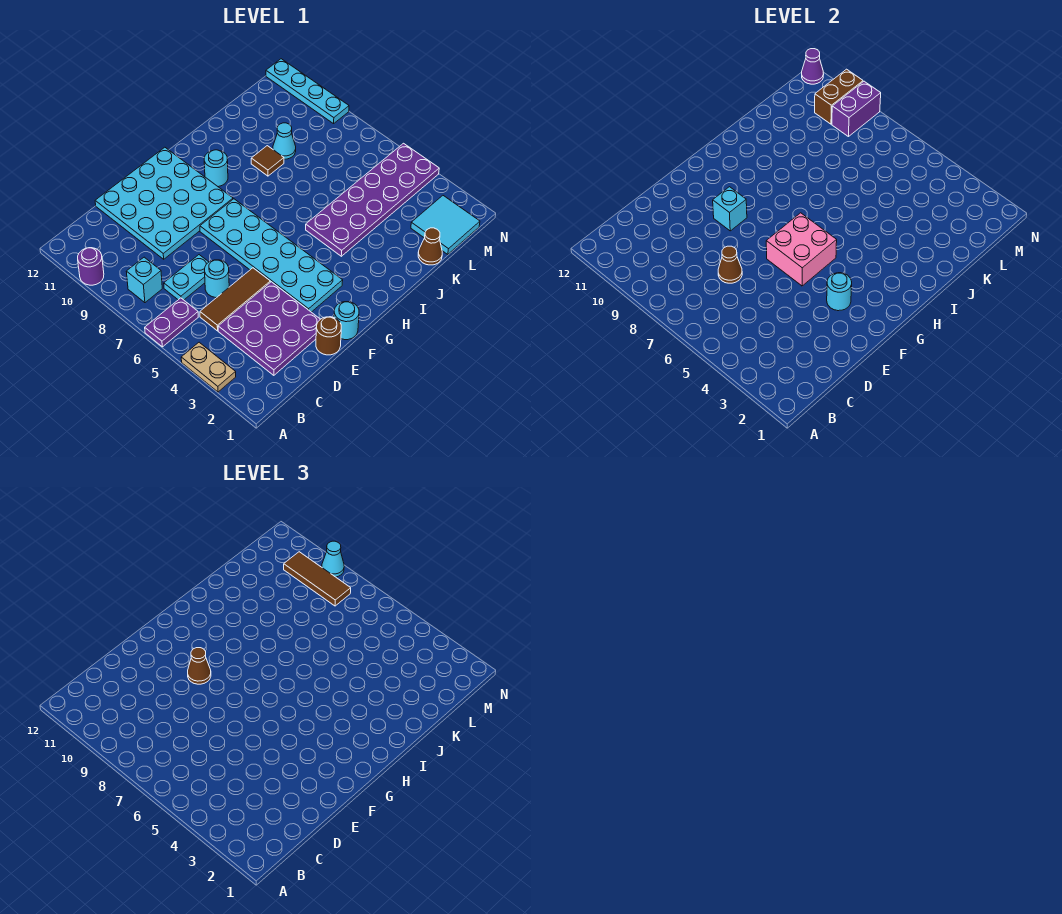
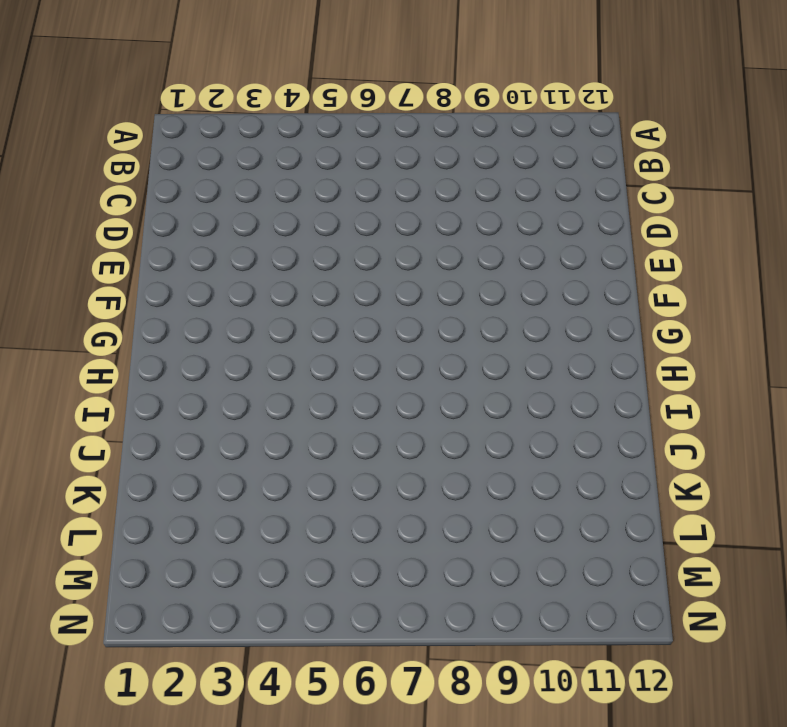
none -> tan 1x2 plate [181,342,236,392]
none -> purple 1x2 plate [145,298,198,347]
none -> purple 1x1 round brick [78,248,104,285]

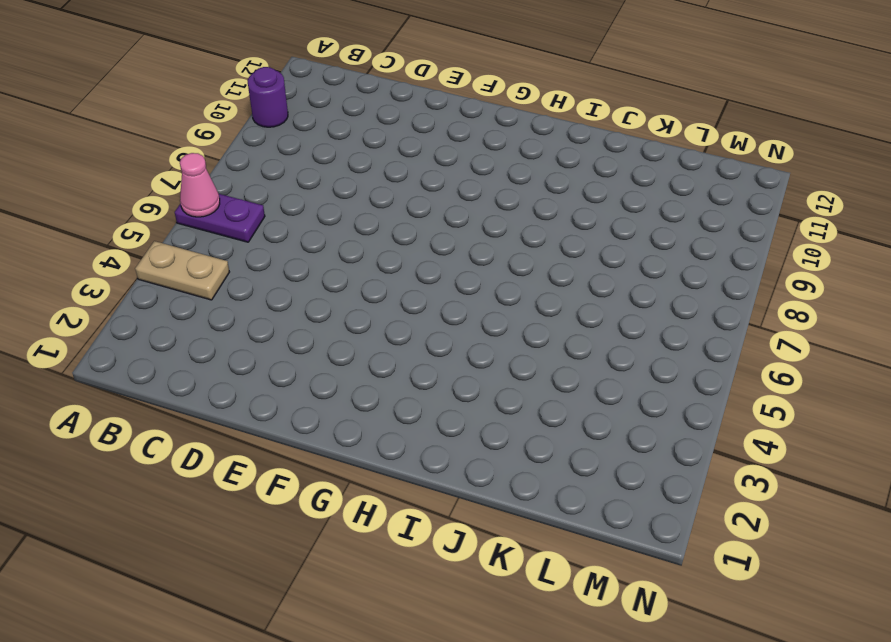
tan 1x2 plate [135,241,229,300] -> tan 1x2 plate turned to [181,342,236,392]
pink 1x1 cone [180,153,220,217] -> none
none -> cyan 1x1 brick [126,257,162,303]
none -> purple 3x3 plate [218,282,320,375]
none -> brown 1x3 tile [200,268,270,331]

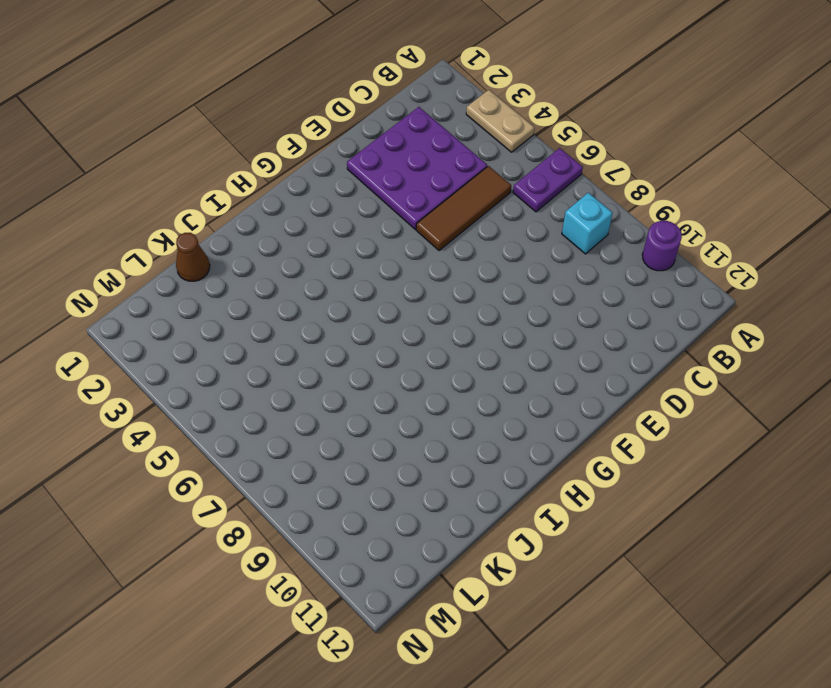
none -> cyan 1x2 plate [164,255,208,300]
none -> cyan 1x1 round brick [205,260,229,298]
none -> cyan 4x4 plate [95,147,233,259]

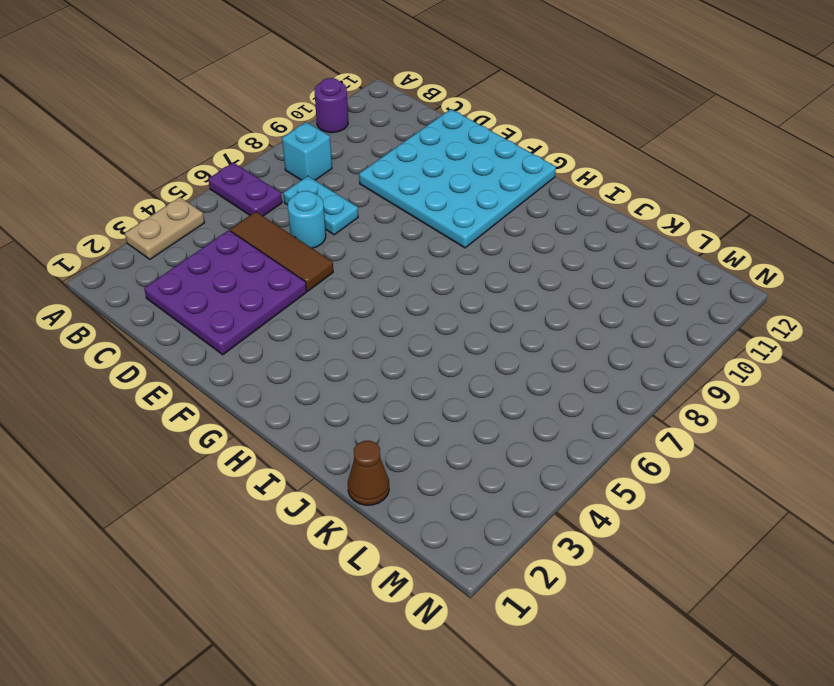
none -> brown 1x1 round brick [316,317,341,355]
none -> cyan 1x1 round brick [334,302,359,340]
none -> cyan 2x6 plate [200,199,343,312]

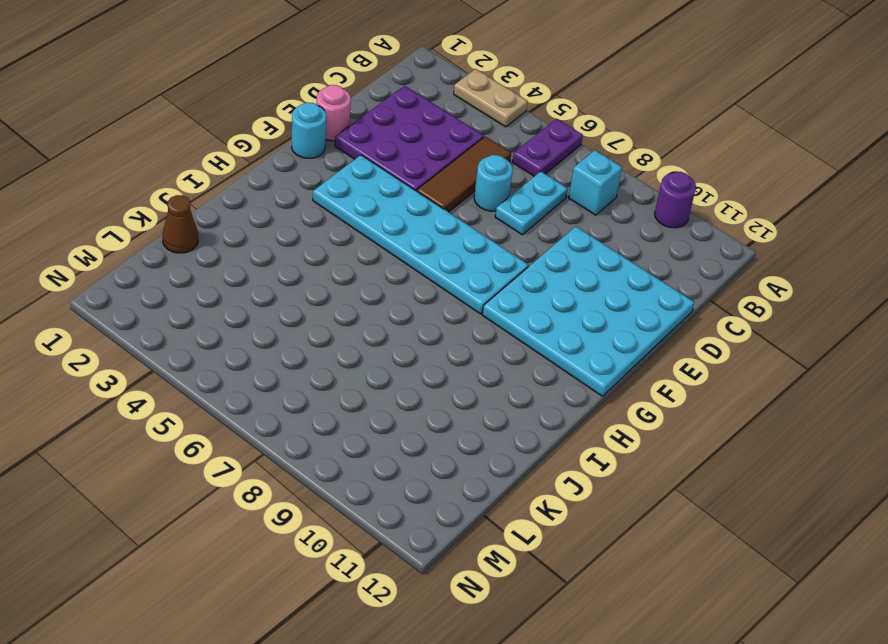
pink 1x1 round brick [317,85,351,141] -> brown 1x1 round brick [316,317,341,355]
none -> cyan 1x1 round brick [204,150,228,187]
none -> purple 2x6 plate [306,143,439,256]
none -> brown 1x1 tile [251,146,284,176]

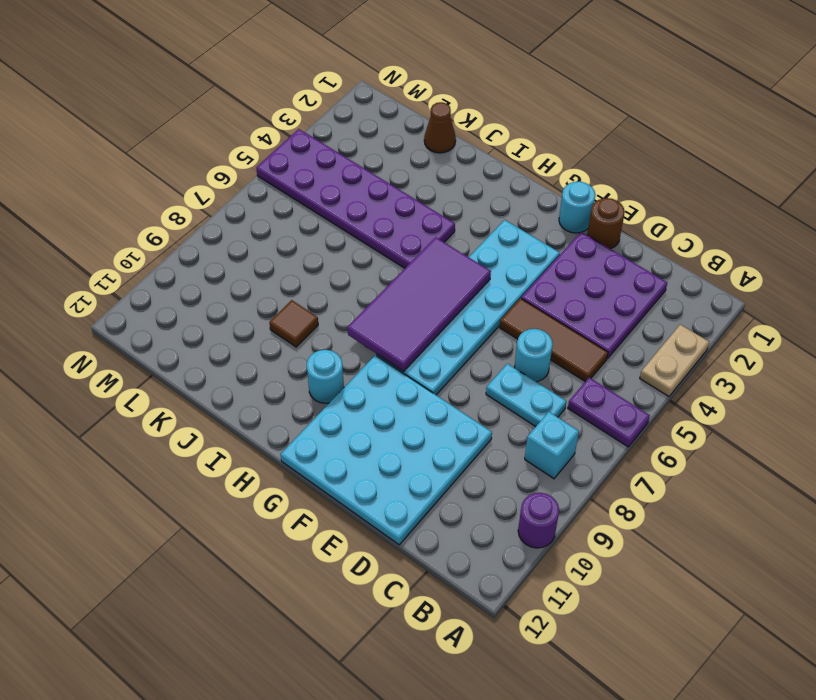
purple 2x4 tile [348,237,491,371] -> pink 2x2 brick [766,213,837,286]
none -> cyan 1x1 cone [273,123,296,159]
none -> cyan 2x2 tile [411,196,480,255]
none -> cyan 1x4 plate [266,59,349,124]

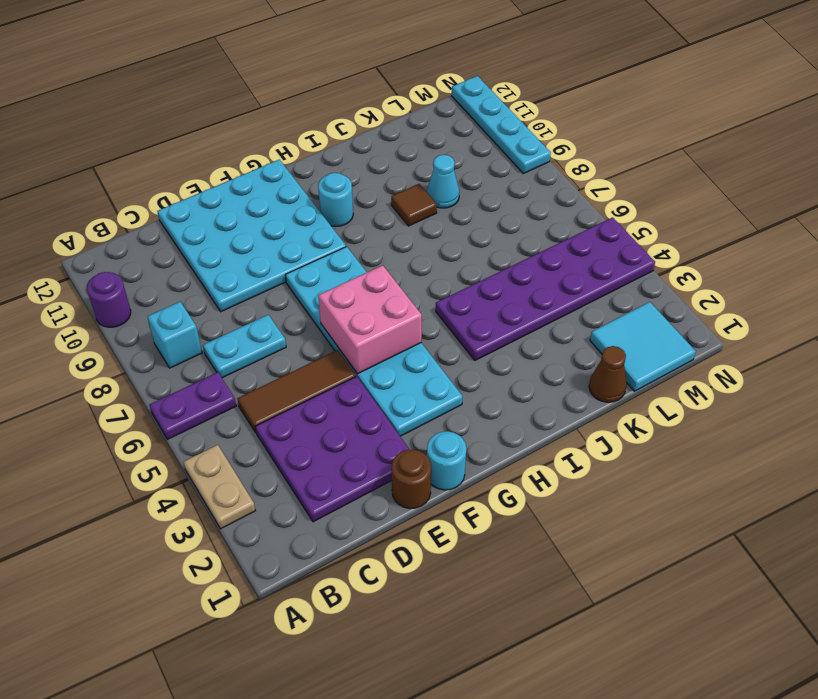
none -> cyan 1x1 round brick [205,260,229,298]
none -> brown 1x1 cone [718,246,742,283]
none -> cyan 1x1 round brick [827,273,852,311]

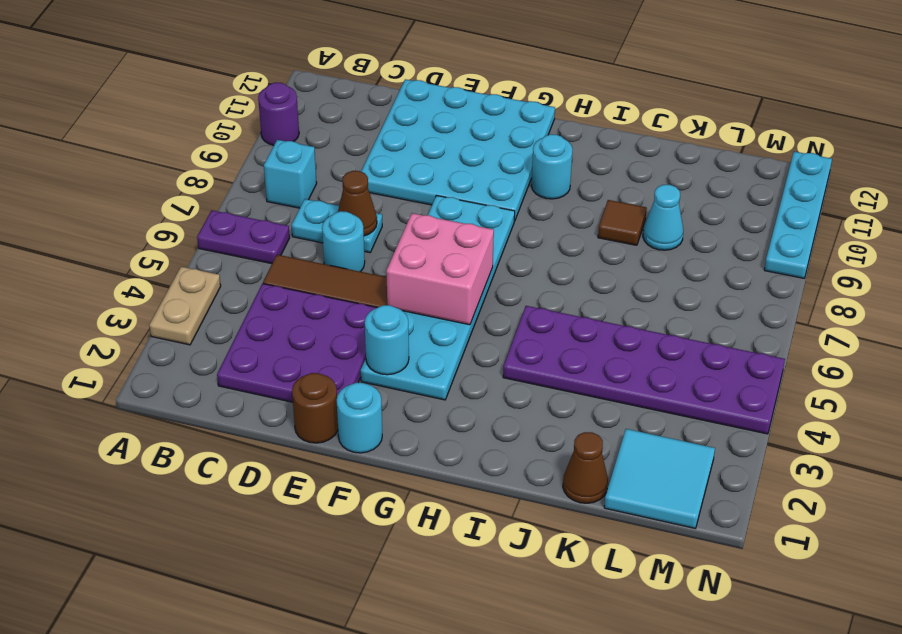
none -> cyan 1x1 brick [713,187,747,231]
none -> purple 1x2 brick [832,81,881,137]
none -> brown 1x2 brick [815,69,863,124]

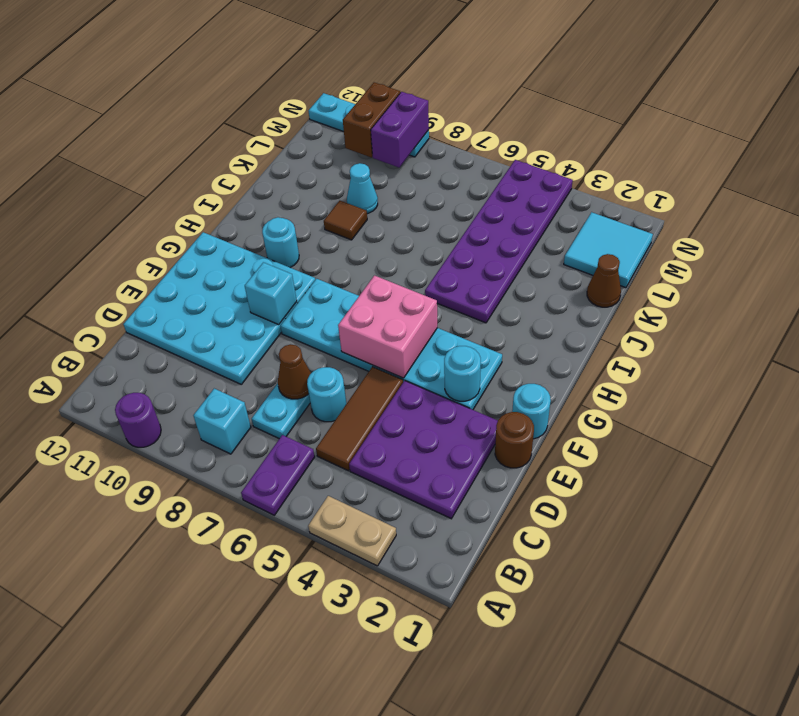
none -> purple 1x1 cone [802,49,824,84]
none -> brown 1x1 cone [188,648,211,684]
none -> brown 1x3 tile [284,552,351,606]

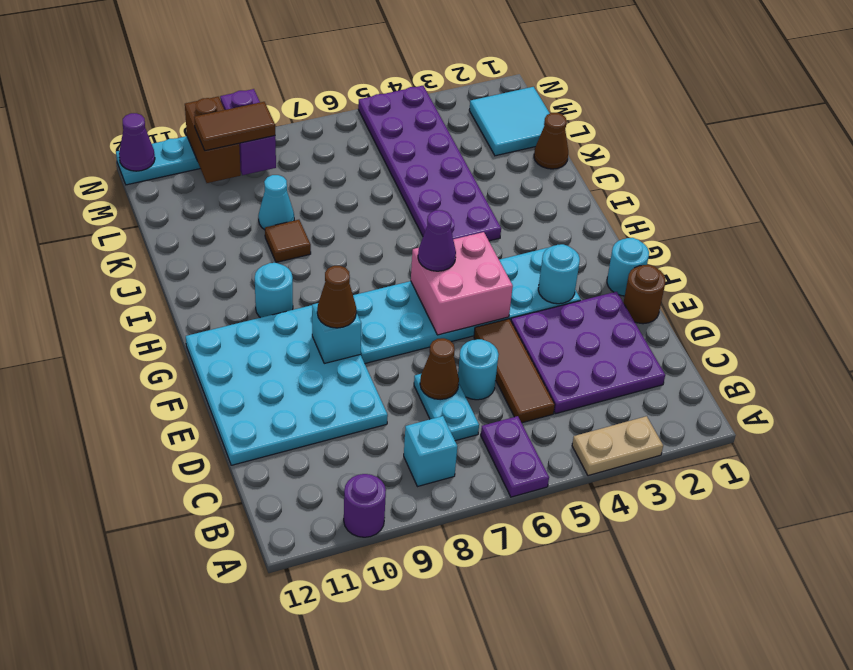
purple 1x1 cone [418,210,456,271] -> none
brown 1x2 tile [194,102,275,151] -> brown 1x3 tile [284,552,351,606]
none -> cyan 1x1 cone [322,541,344,577]

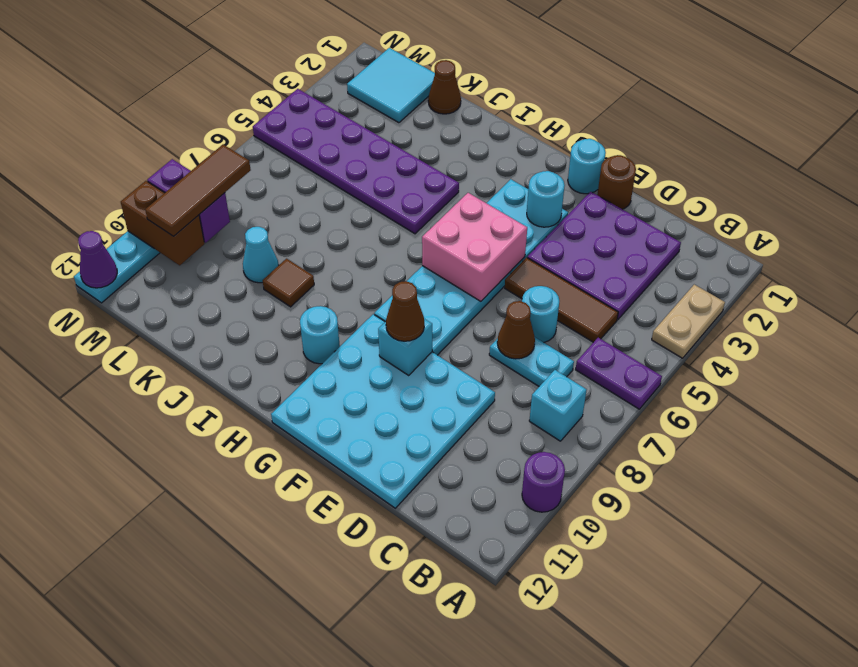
none -> cyan 1x1 cone [322,541,344,577]

